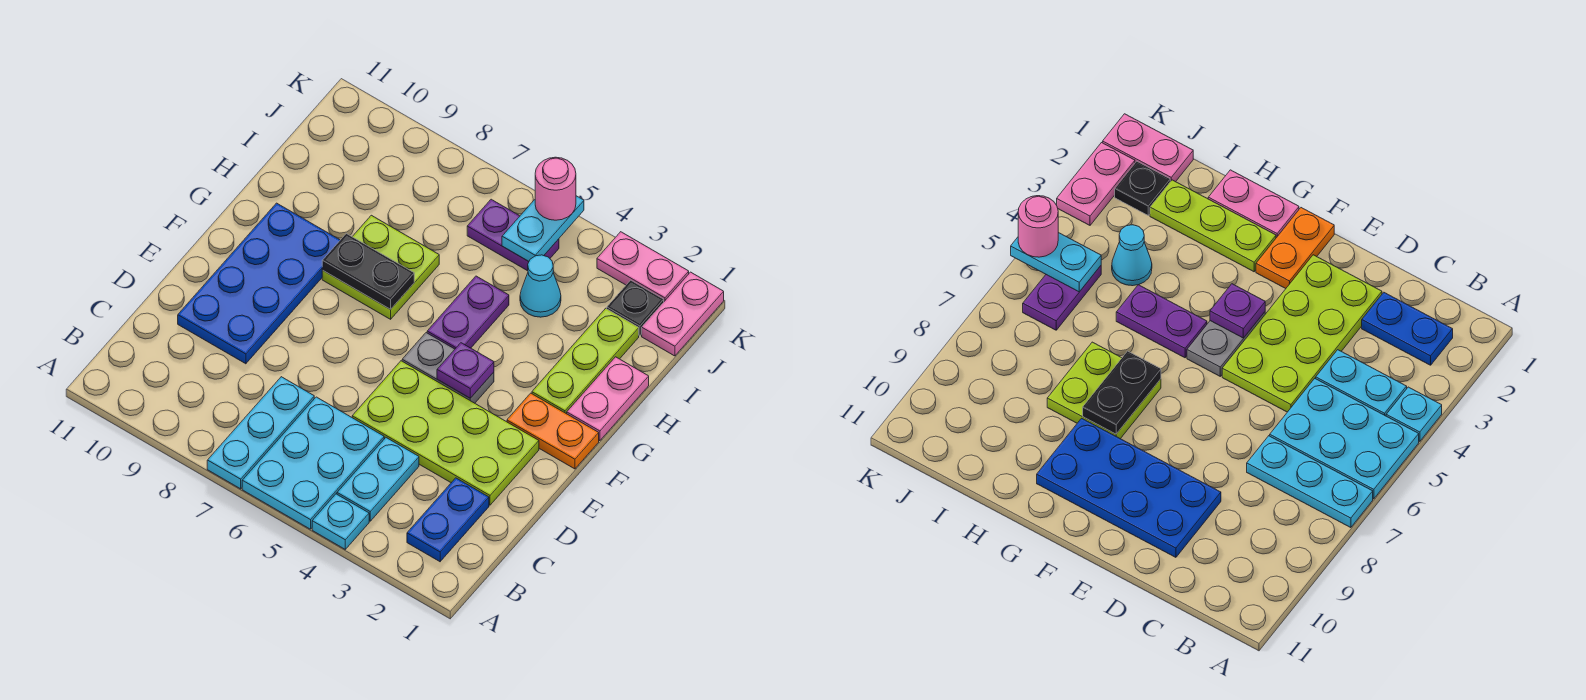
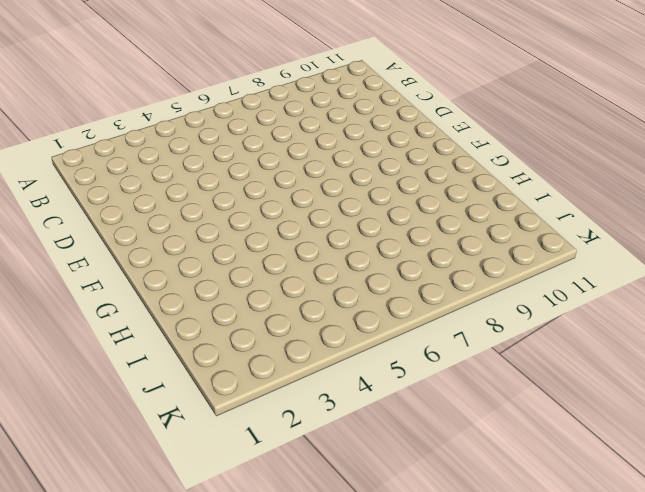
none -> cyan 1x1 plate [312,494,369,549]
none -> cyan 2x3 plate [242,397,384,529]
none -> cyan 1x3 plate [207,377,314,489]

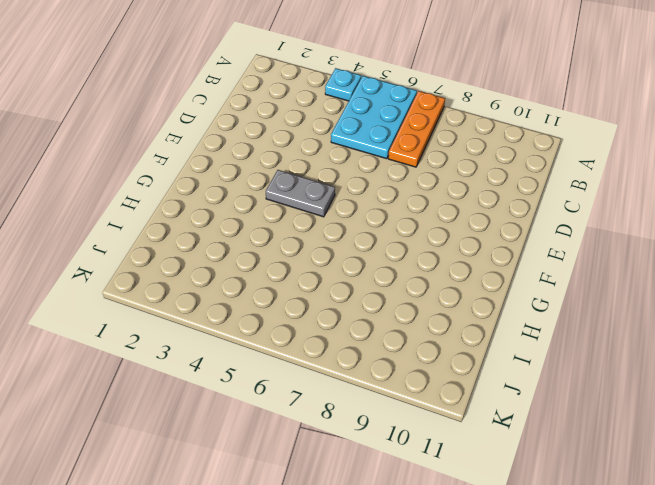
orange 1x3 plate [388,91,445,167] -> cyan 1x3 plate [207,377,314,489]
none -> blue 1x2 plate [407,478,489,562]
none -> cyan 1x2 plate [337,438,419,521]
none -> lime 2x4 plate [352,361,539,505]

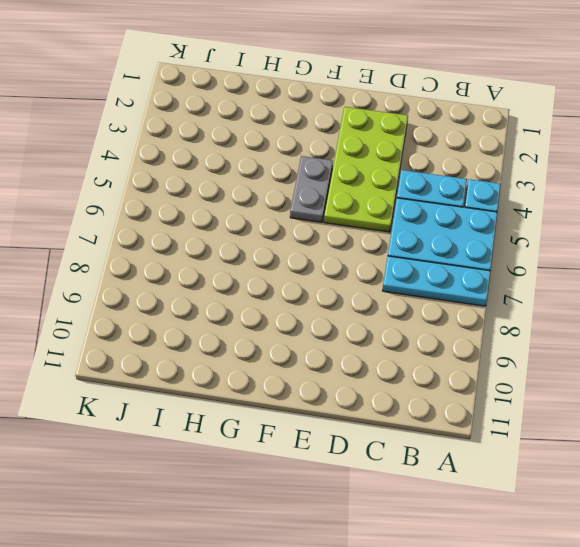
none -> blue 1x2 plate [407,478,489,562]
none -> blue 2x4 plate [178,203,340,364]
none -> orange 1x2 plate [507,393,599,469]

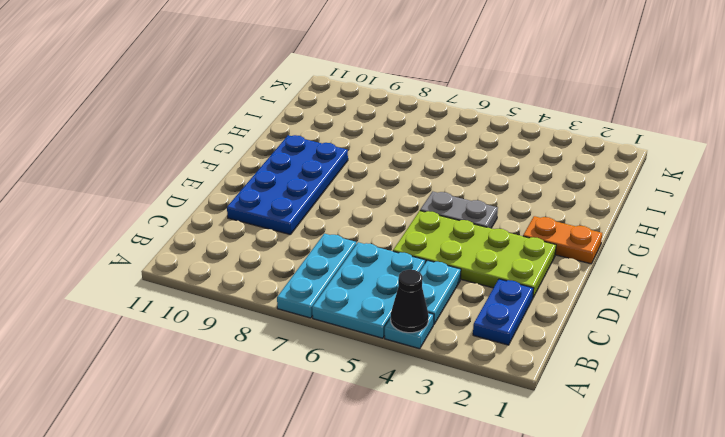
black 1x1 cone [391,270,429,333] -> none
none -> pink 1x2 plate [567,357,649,441]
none -> lime 1x3 plate [532,308,639,414]
none -> purple 1x2 plate [427,276,509,349]

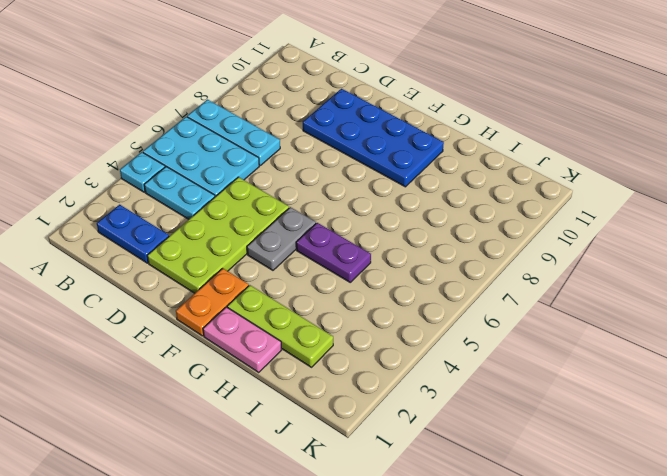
none -> lime 2x2 plate [322,215,439,319]
none -> cyan 1x1 cone [520,255,561,317]
none -> pink 1x2 plate [642,272,724,356]

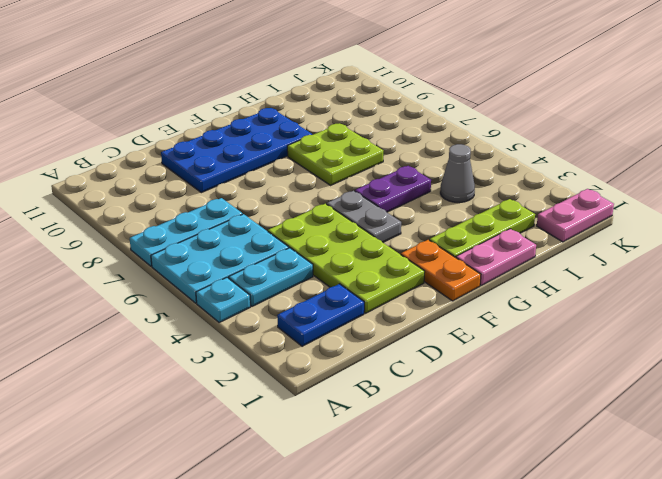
grey 1x1 cone [440,144,475,203] -> cyan 1x1 cone [520,255,561,317]
none -> black 1x1 plate [607,280,664,336]
none -> purple 1x2 plate [467,199,559,271]
none -> pink 1x2 plate [597,232,689,301]

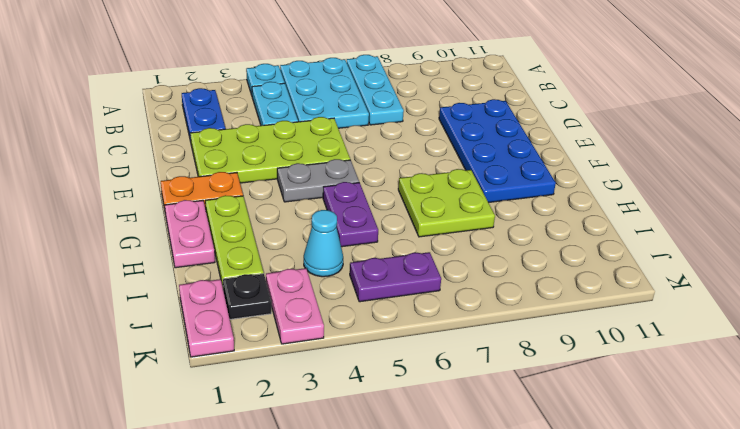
pink 1x2 plate [266,268,324,344] -> pink 1x2 plate turned to [597,232,689,301]
none -> purple 1x1 plate [437,343,494,398]
none -> black 1x2 plate [322,234,414,309]
none -> cyan 1x2 plate [502,196,584,261]

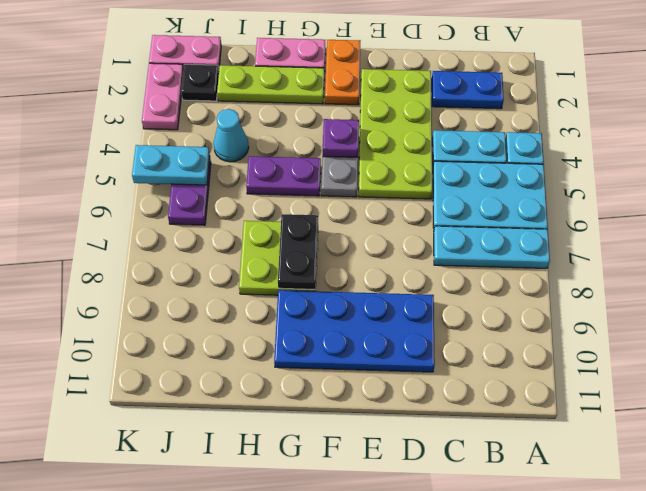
none -> pink 1x1 round brick [535,157,576,220]

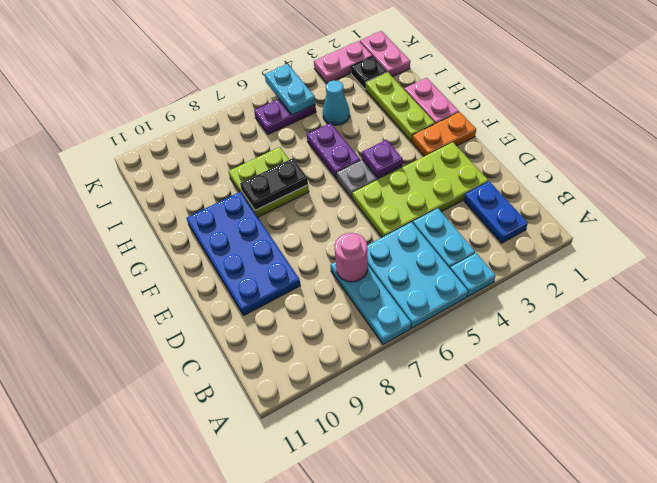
pink 1x1 round brick [334,233,368,282] -> pink 1x1 round brick moved to [535,157,576,220]

